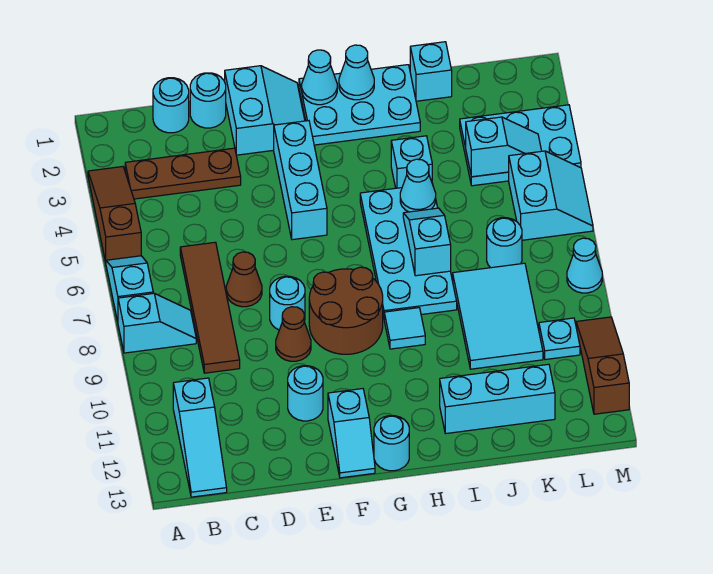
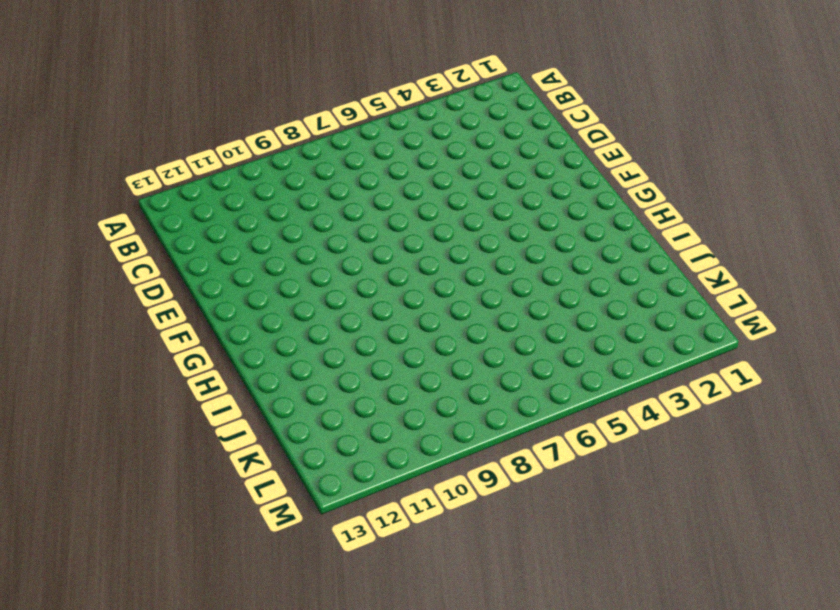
none -> brown 1x3 slope [88,167,141,262]
none -> cyan 1x2 slope [106,256,153,322]
none -> cyan 1x2 slope [118,293,196,353]
none -> brown 1x3 plate [125,148,241,199]

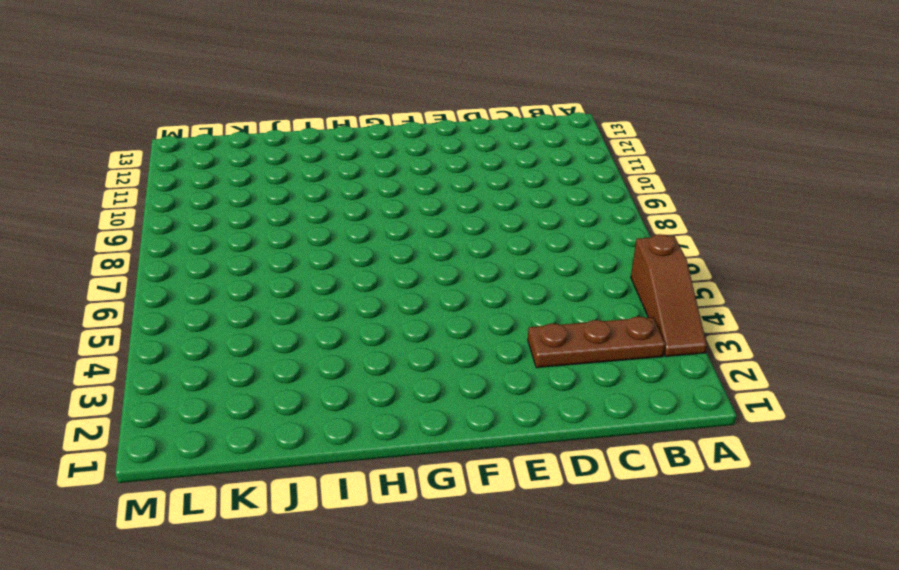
none -> cyan 1x2 slope [106,256,153,322]
none -> cyan 1x2 slope [118,293,196,353]
none -> cyan 1x3 slope [173,378,227,497]
none -> cyan 1x1 round brick [153,78,189,133]

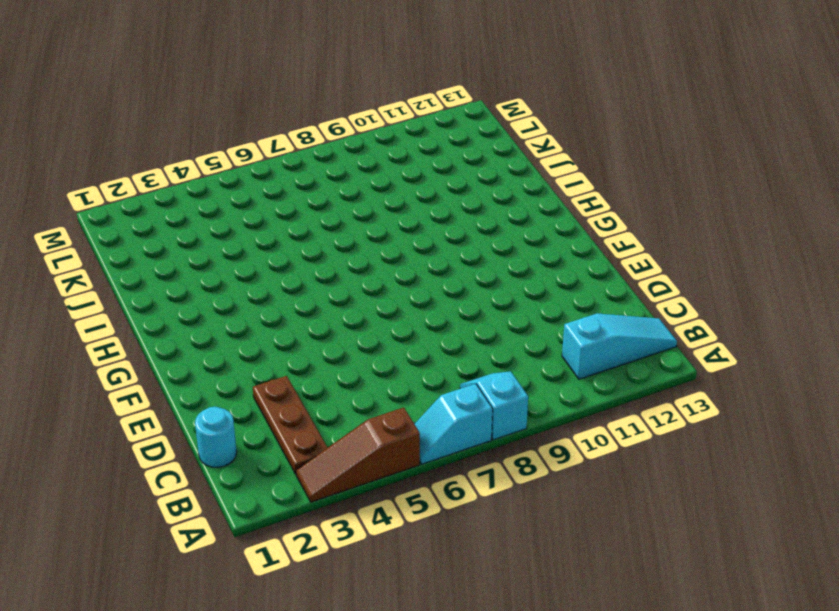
none -> brown 1x4 tile [180,242,240,373]
none -> cyan 1x1 round brick [190,73,226,128]
none -> brown 1x1 cone [226,252,262,307]
none -> cyan 2x2 slope [225,66,305,155]

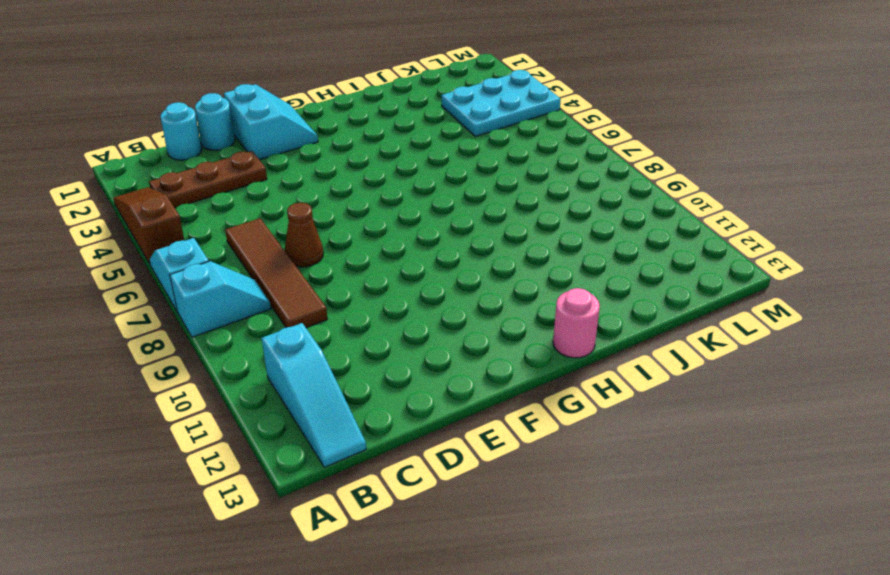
pink 1x1 round brick [553,288,600,358] -> none
none -> cyan 1x1 round brick [270,276,305,330]
none -> brown 1x1 cone [276,307,311,361]
none -> cyan 1x1 round brick [288,366,323,421]
none -> cyan 1x3 brick [274,121,327,240]

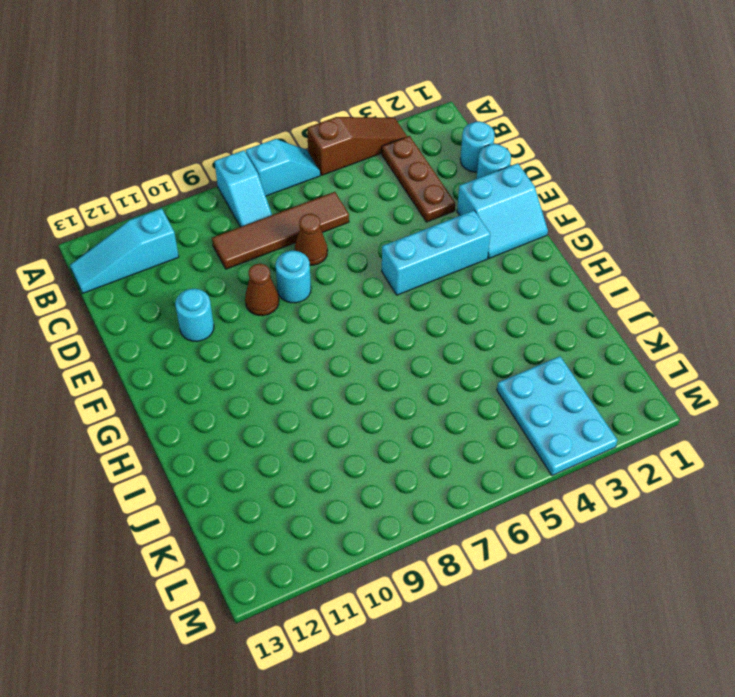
none -> brown 2x2 round brick [309,267,383,354]
none -> cyan 1x2 slope [328,389,375,478]
none -> cyan 2x3 plate [299,65,420,145]
none -> cyan 1x1 round brick [374,416,409,471]

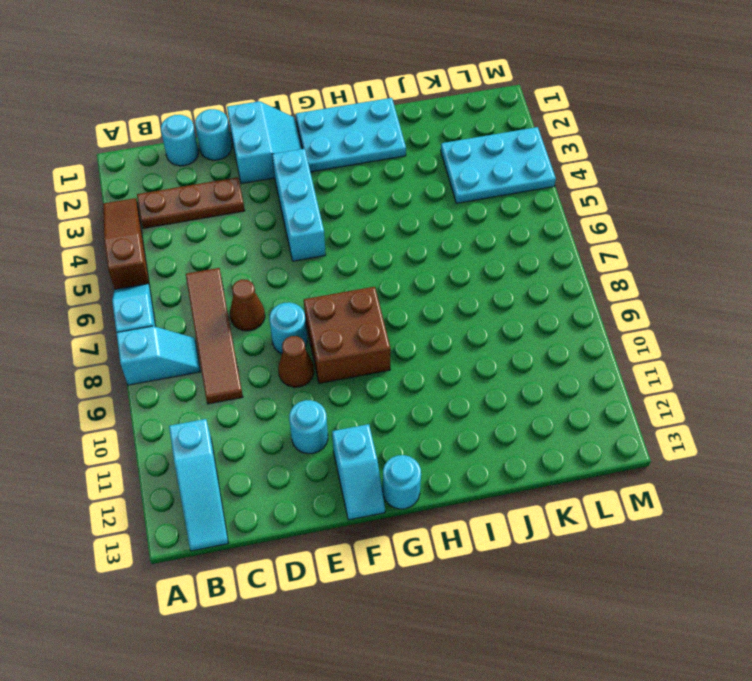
brown 2x2 brick [304,287,391,383] -> brown 2x2 round brick [309,267,383,354]
none -> cyan 2x4 plate [360,188,457,317]
none -> cyan 1x1 tile [384,308,425,349]
none -> cyan 1x1 brick [391,136,432,188]
none -> cyan 1x3 brick [440,364,555,434]

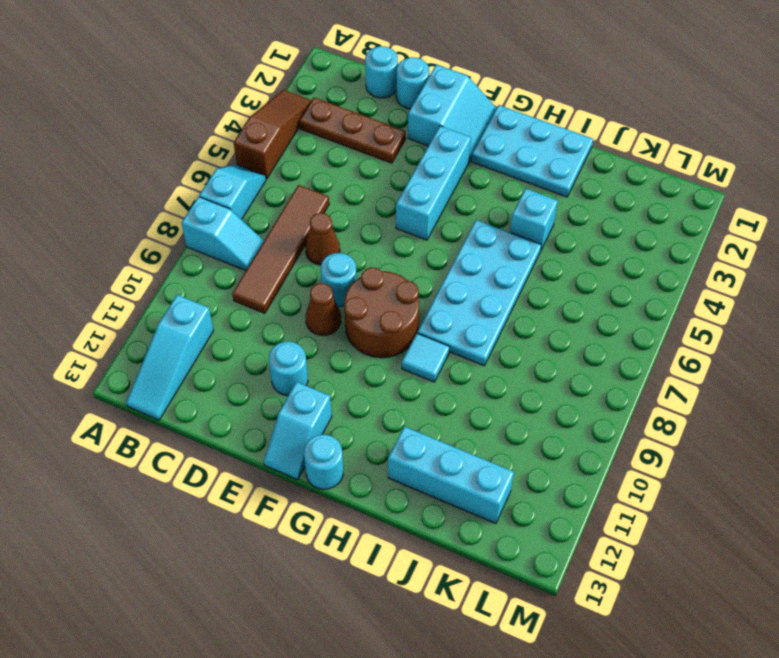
none -> cyan 1x1 brick [410,42,452,101]
none -> cyan 2x3 tile [453,263,543,369]
none -> cyan 2x3 plate [460,105,581,186]
none -> cyan 1x1 round brick [487,218,522,268]

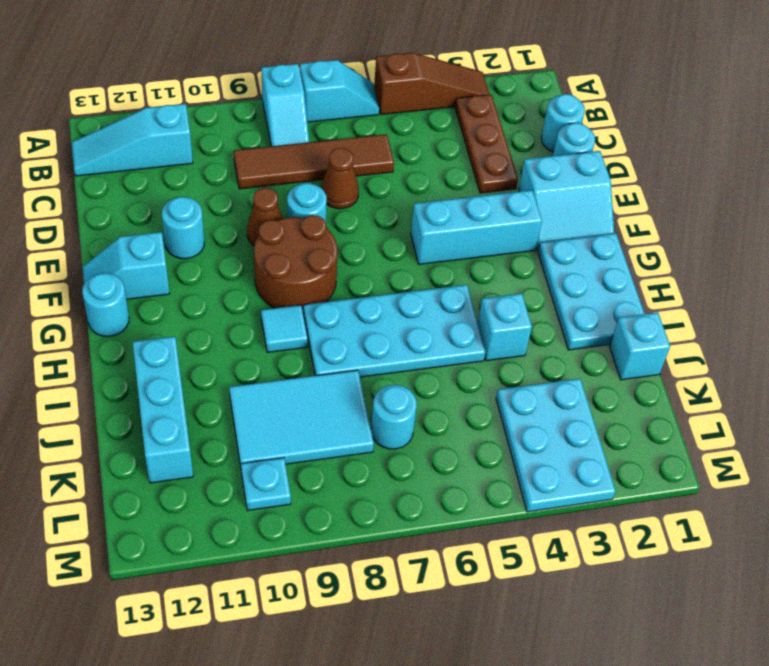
none -> cyan 2x2 slope [509,151,593,240]
none -> cyan 1x1 cone [567,238,602,293]
none -> brown 1x3 slope [576,317,629,414]
none -> cyan 1x1 cone [302,50,337,105]

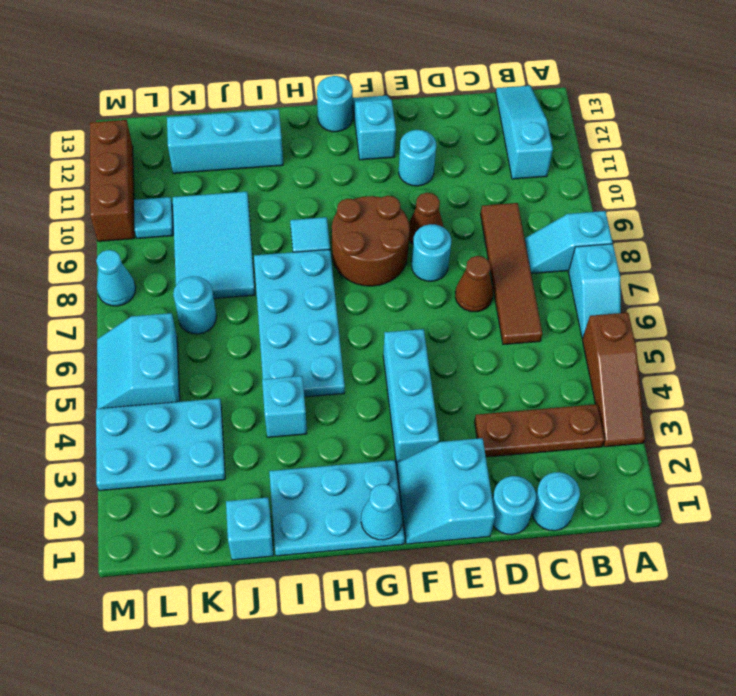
brown 1x3 brick [90,120,135,241] -> brown 1x3 slope [576,317,629,414]
none -> cyan 1x1 cone [339,45,374,100]
none -> cyan 1x1 cone [400,159,436,212]
none -> cyan 1x2 slope [403,208,451,276]
none -> cyan 1x2 slope [466,117,541,177]

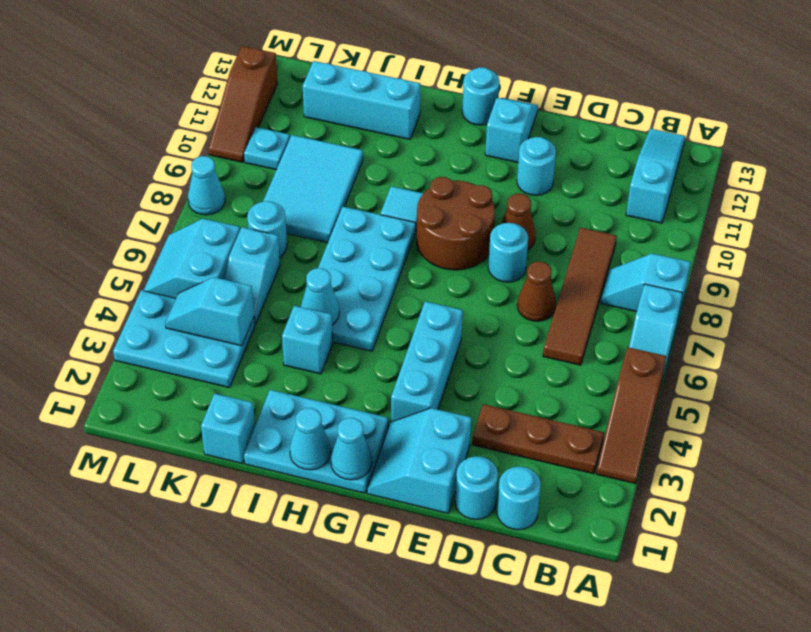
cyan 1x2 slope [225,227,280,324] -> cyan 1x2 slope moved to [403,208,451,276]

